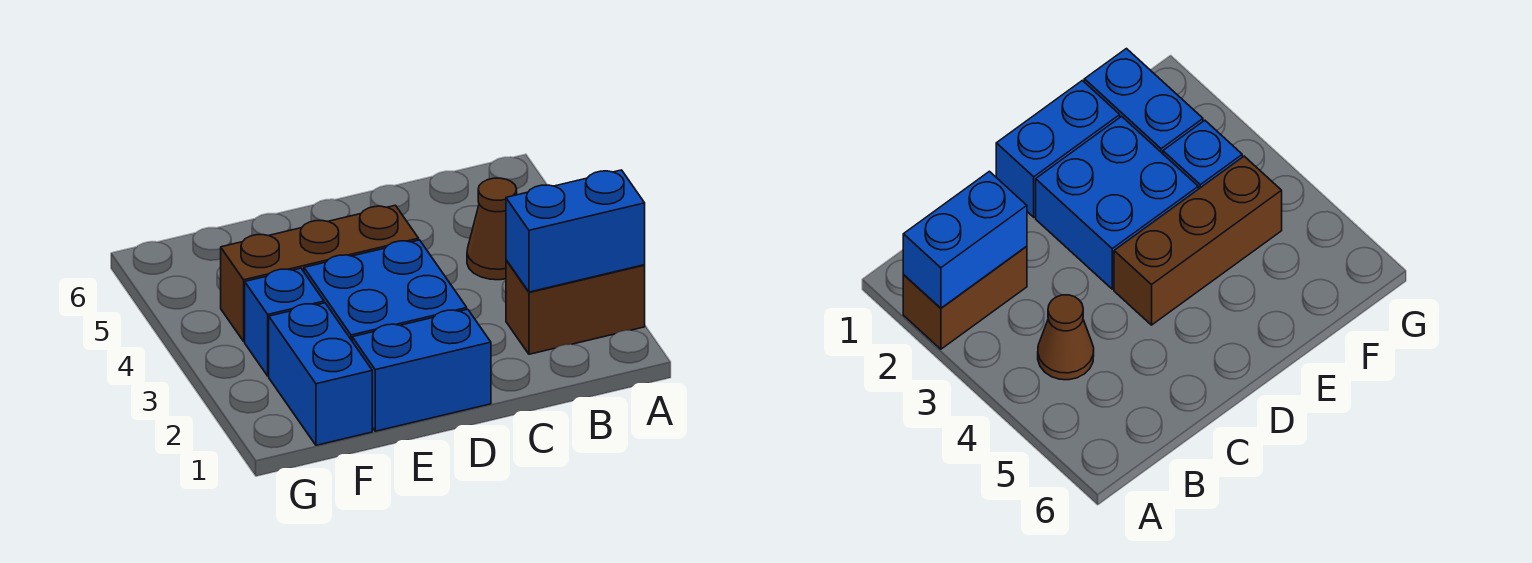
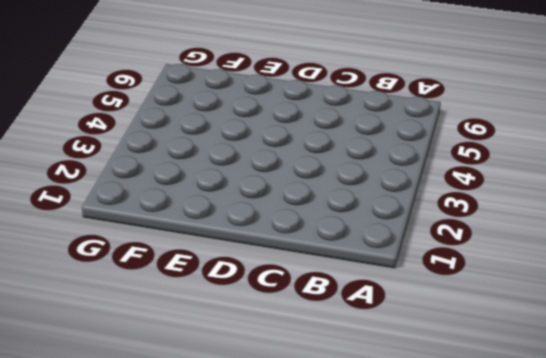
none -> brown 1x2 brick [506,260,645,354]
none -> brown 1x1 cone [467,178,517,280]

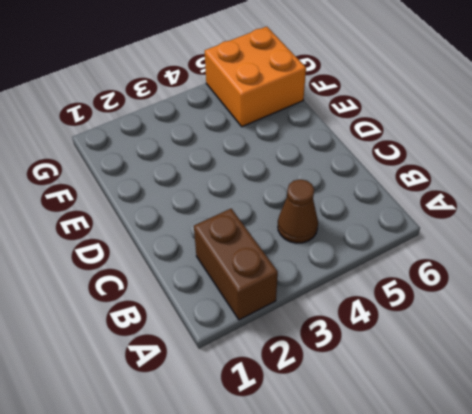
orange 2x2 brick [205,27,306,127] -> none
none -> blue 1x2 brick [352,309,491,431]
none -> blue 2x2 brick [304,240,467,340]

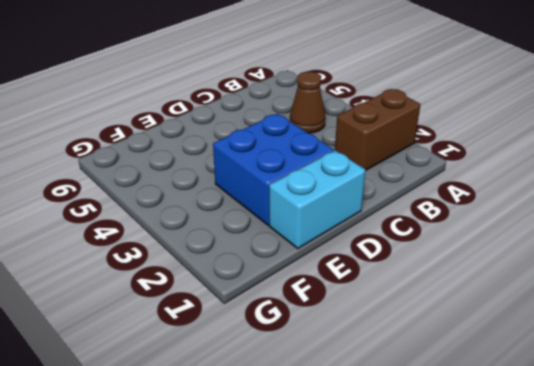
cyan 1x2 brick [269,150,366,249] -> blue 1x2 brick [352,309,491,431]
none -> brown 1x3 brick [221,205,419,341]
none -> blue 1x2 brick [269,303,372,445]

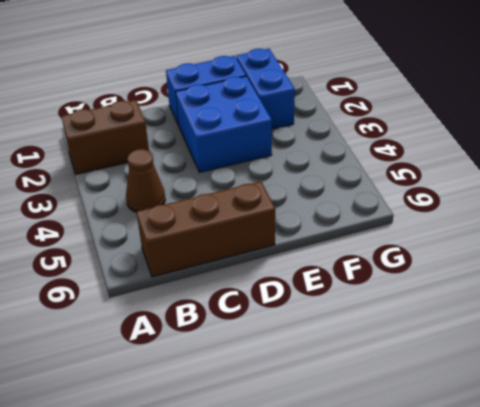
brown 1x3 brick [137,181,275,277] -> brown 1x3 brick moved to [221,205,419,341]
none -> blue 1x1 brick [245,268,324,376]
none -> blue 1x2 brick [506,170,645,292]

